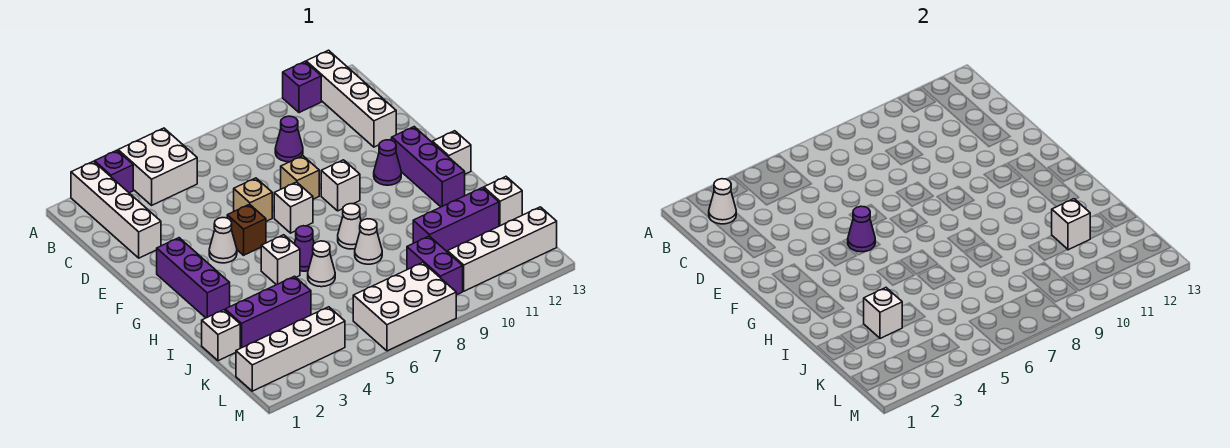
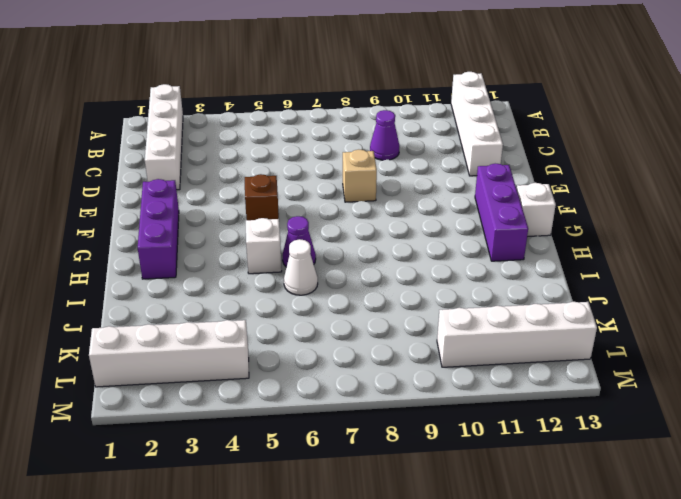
none -> purple 1x1 brick [95,150,133,193]
none -> white 2x2 brick [118,128,197,205]
none -> purple 1x1 brick [283,62,321,113]
none -> tan 1x1 brick [234,178,272,221]

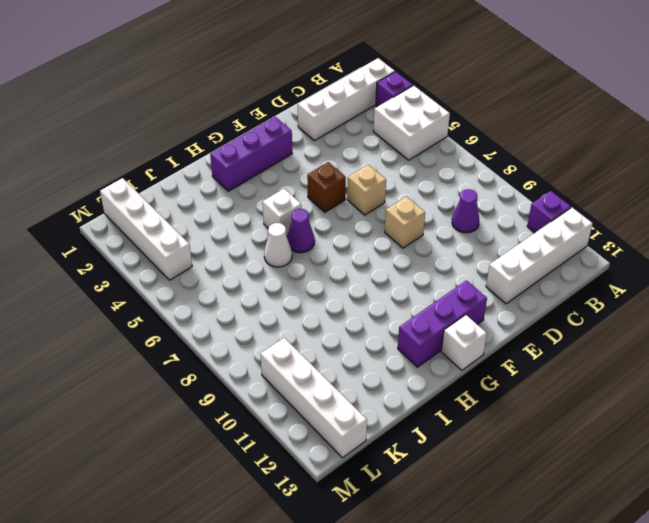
none -> white 1x1 cone [209,218,237,263]
none -> white 1x1 brick [274,182,313,233]
none -> white 1x1 brick [321,160,360,211]
none -> purple 1x1 cone [374,140,401,185]

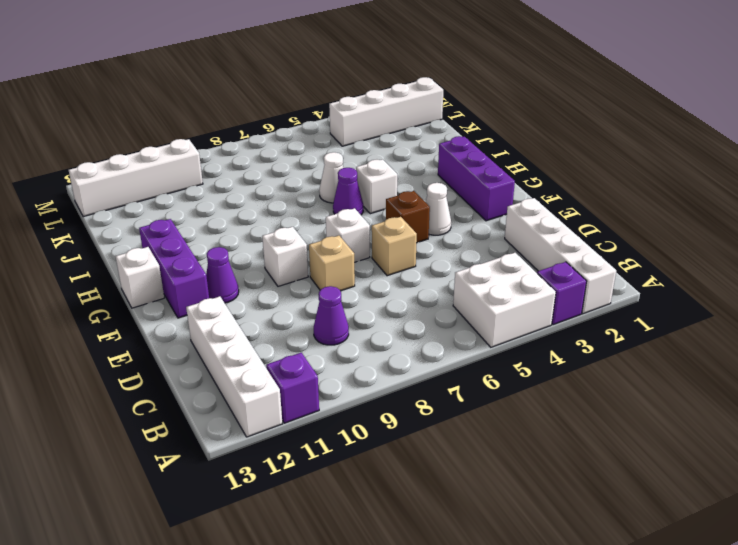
none -> white 1x1 cone [338,204,361,249]
none -> white 1x1 cone [355,219,382,264]
none -> white 1x1 brick [202,310,240,361]
none -> purple 1x3 brick [225,276,311,348]

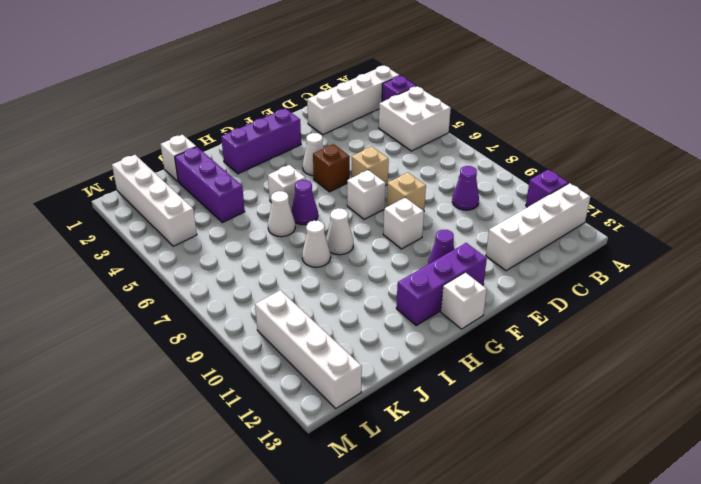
none -> purple 1x3 brick [413,188,499,252]
none -> white 1x1 brick [484,177,522,226]
none -> purple 1x2 brick [407,236,463,295]
none -> white 2x3 brick [353,262,456,351]

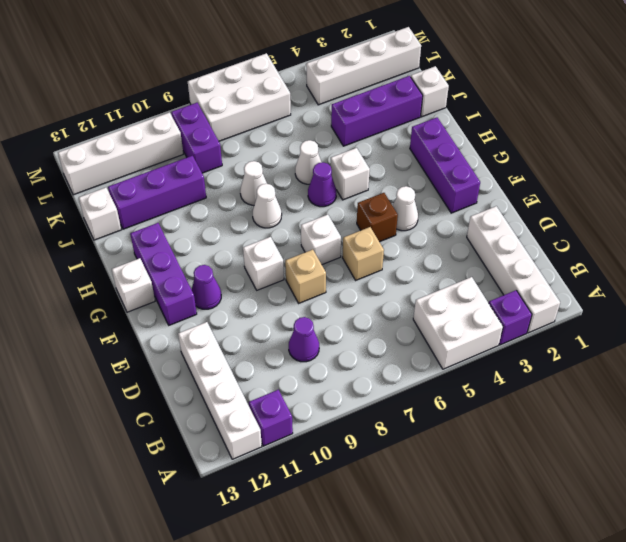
none -> white 1x1 cone [709,179,736,224]
none -> purple 1x1 cone [848,206,875,252]
none -> white 1x1 brick [864,288,902,338]
none -> white 1x1 brick [1052,199,1090,250]

